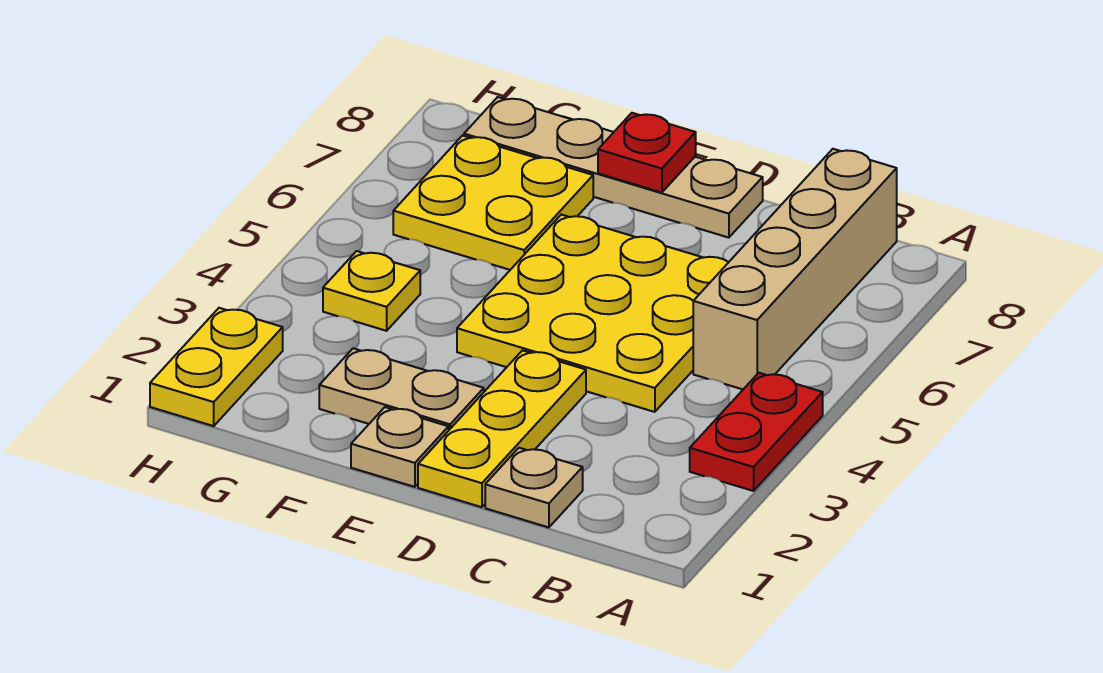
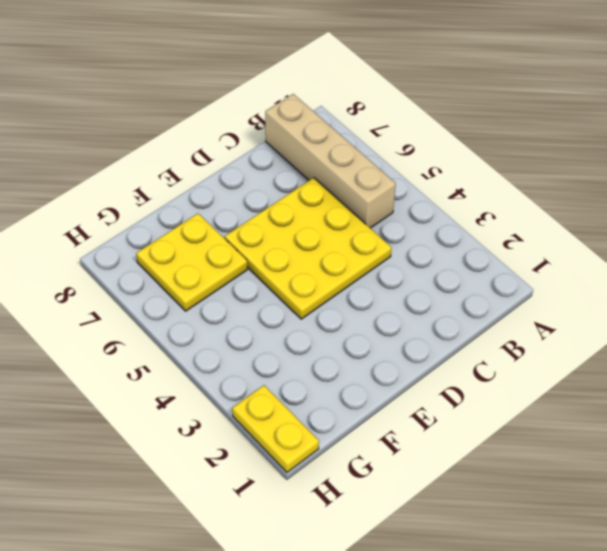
none -> red 1x2 plate [690,373,823,491]
none -> tan 1x1 plate [485,448,583,527]
none -> yellow 1x3 plate [418,350,586,507]

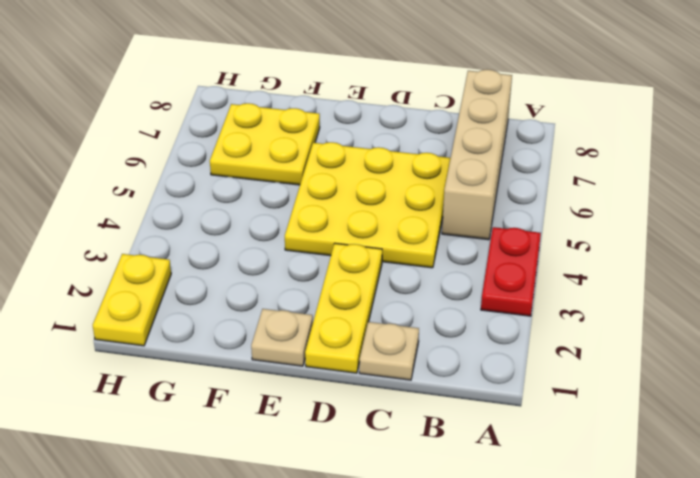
none -> tan 1x4 plate [464,97,763,238]
none -> tan 1x2 plate [319,348,484,430]
none -> yellow 1x1 plate [323,251,420,331]

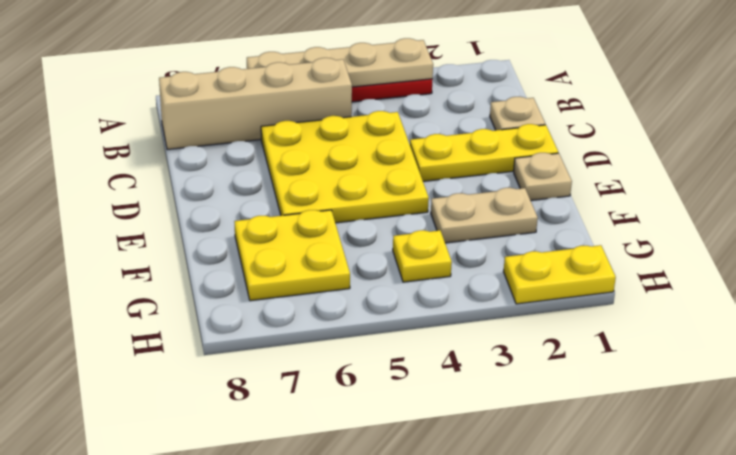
tan 1x4 plate [247,38,433,87] -> tan 1x4 plate turned to [464,97,763,238]
tan 1x2 plate [431,188,538,243] -> tan 1x2 plate turned to [319,348,484,430]
none -> red 1x1 plate [598,113,696,193]

